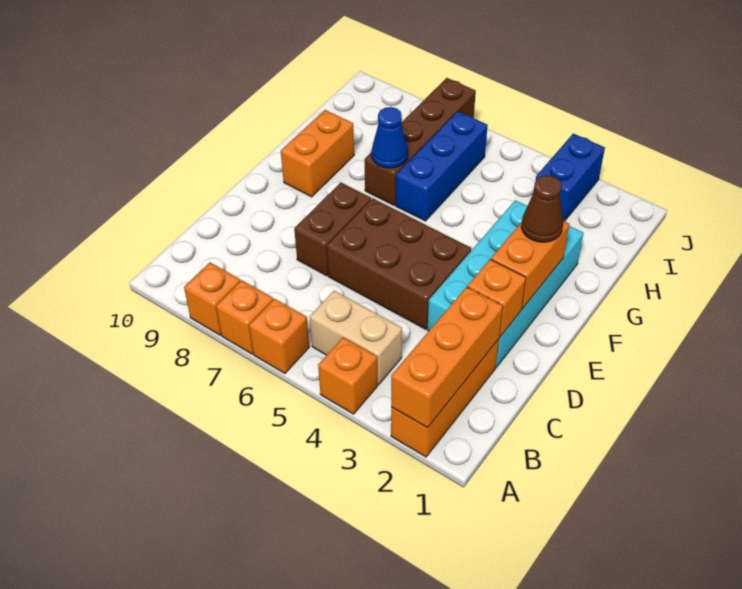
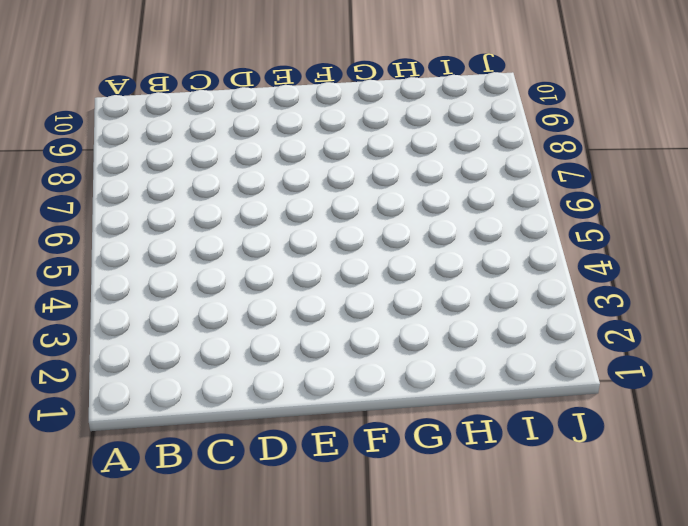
none -> orange 1x3 brick [391,339,499,457]
none -> orange 1x1 brick [318,337,377,414]
none -> orange 1x1 brick [249,299,309,373]

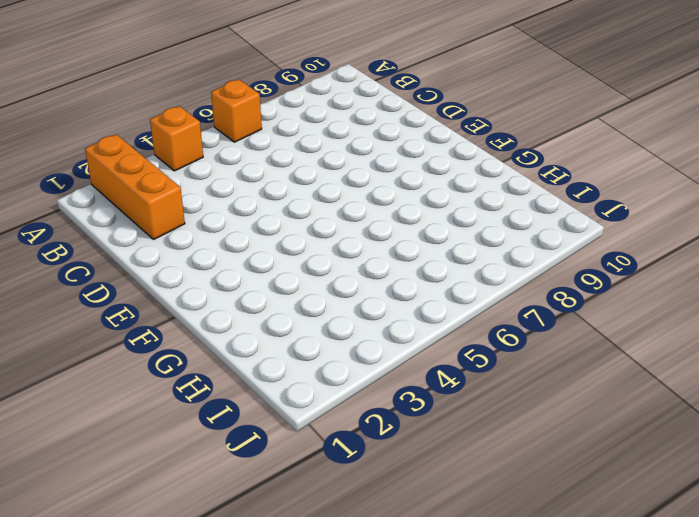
none -> orange 1x1 brick [216,280,273,354]
none -> orange 1x1 brick [184,262,240,335]
none -> tan 1x2 brick [310,291,402,385]

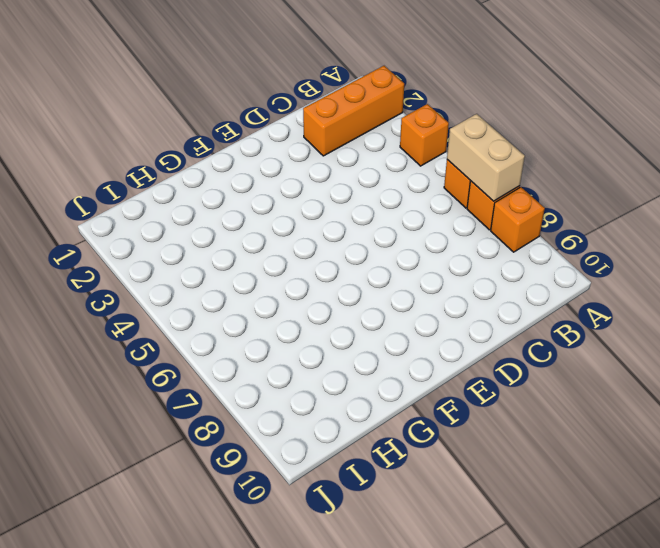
tan 1x2 brick [447,114,525,201] -> tan 1x2 brick moved to [310,291,402,385]
none -> cyan 2x4 brick [428,200,583,367]
none -> brown 2x3 brick [327,198,471,329]
none -> brown 1x2 brick [294,183,371,276]

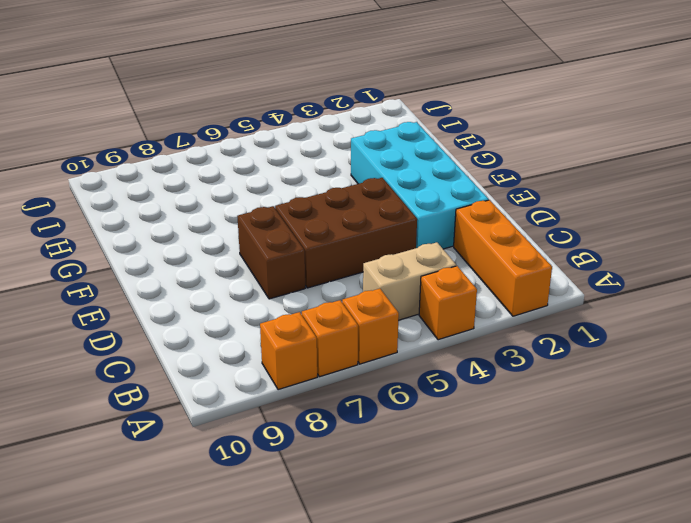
none -> orange 1x2 brick [281,110,354,197]
none -> blue 1x3 brick [396,111,488,221]
none -> brown 1x4 brick [364,78,476,205]

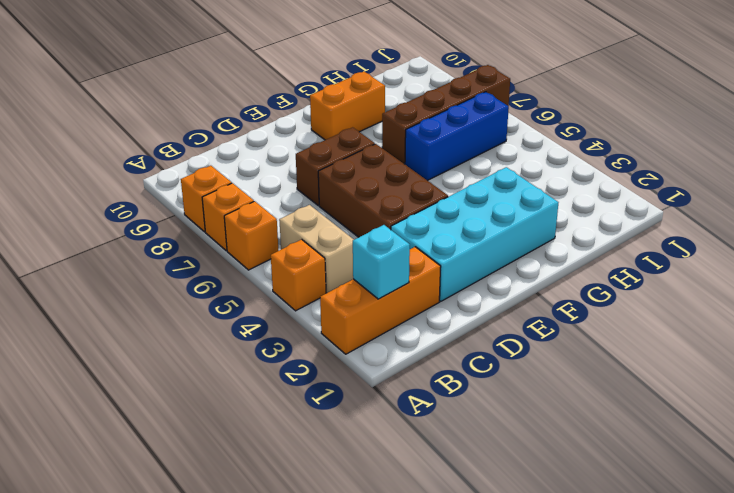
cyan 1x1 brick [353,225,410,299] -> orange 1x3 brick [391,287,503,428]
none -> blue 1x2 brick [536,134,605,221]
none -> orange 1x1 brick [468,259,526,337]
none -> orange 1x2 brick [491,221,569,309]

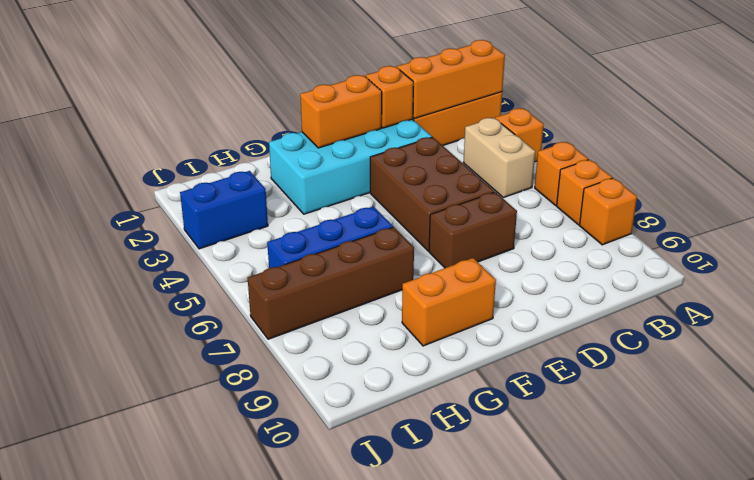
none -> blue 1x1 cone [372,107,408,168]
none -> brown 1x1 cone [521,175,563,242]

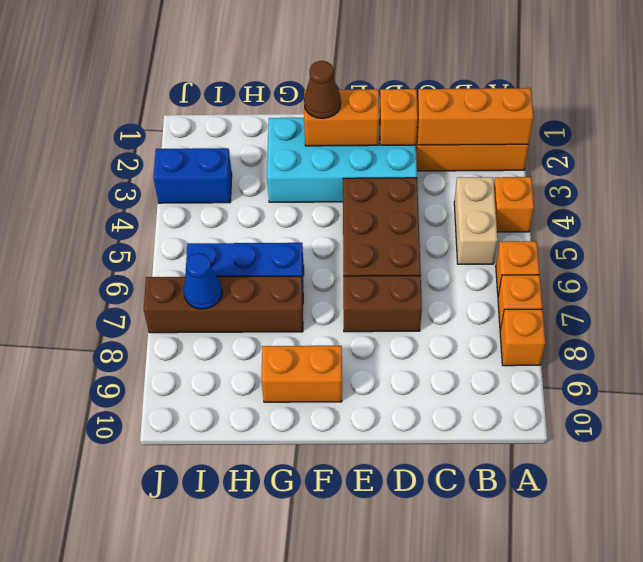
blue 1x1 cone [184,253,222,309] -> blue 1x1 cone moved to [372,107,408,168]

